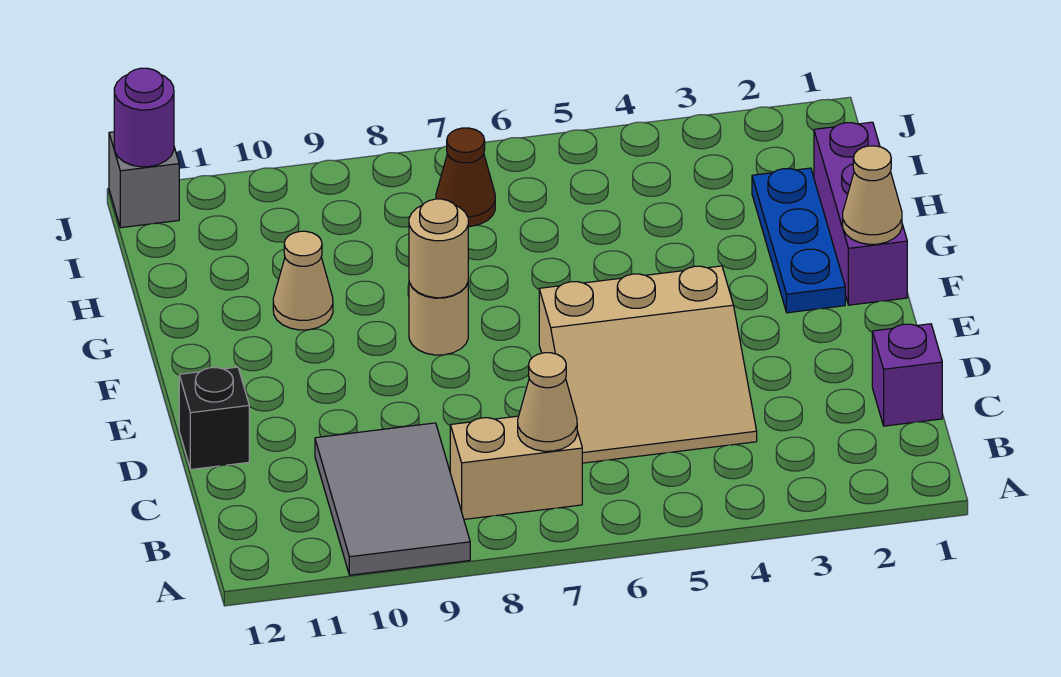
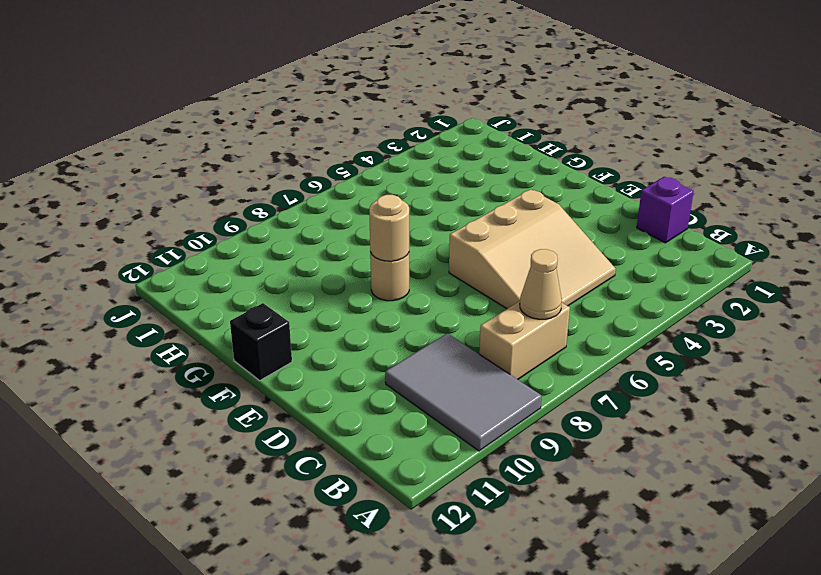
black 1x1 brick [230,303,292,380] -> black 1x1 brick moved to [179,367,249,469]
none -> purple 1x3 brick [814,122,907,305]
none -> blue 1x3 plate [752,168,845,313]
none -> tan 1x1 cone [273,231,333,330]

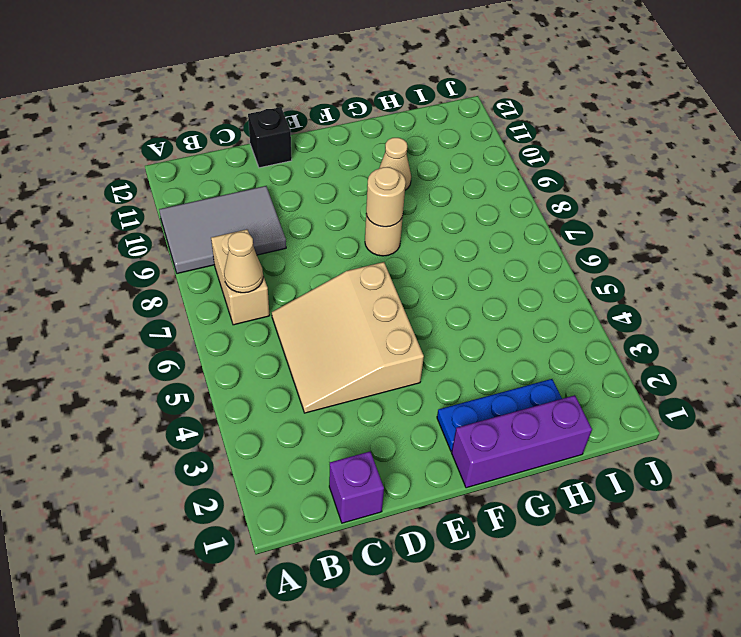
none -> brown 1x1 cone [436,128,495,226]
none -> grey 1x1 brick [109,132,179,228]
none -> tan 1x1 cone [843,146,902,244]

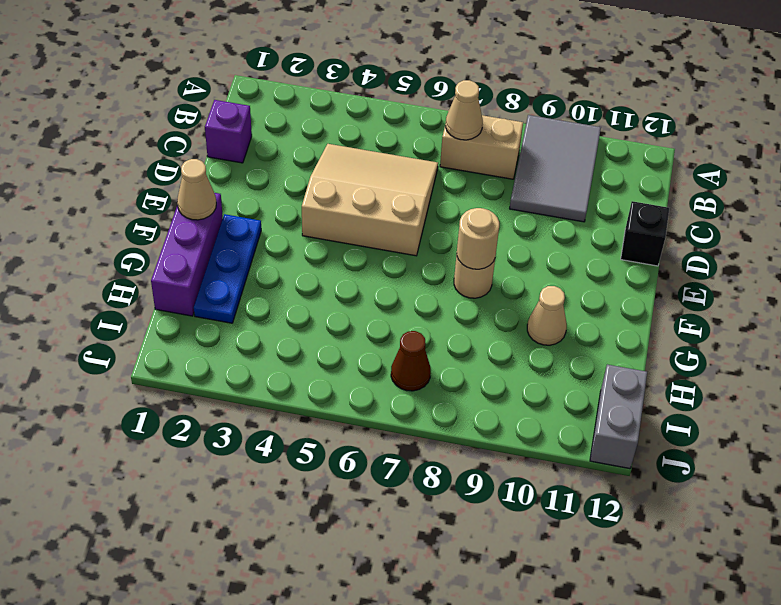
grey 1x2 brick [590,364,647,469] -> grey 1x1 brick [109,132,179,228]
none -> purple 1x1 round brick [114,68,174,167]

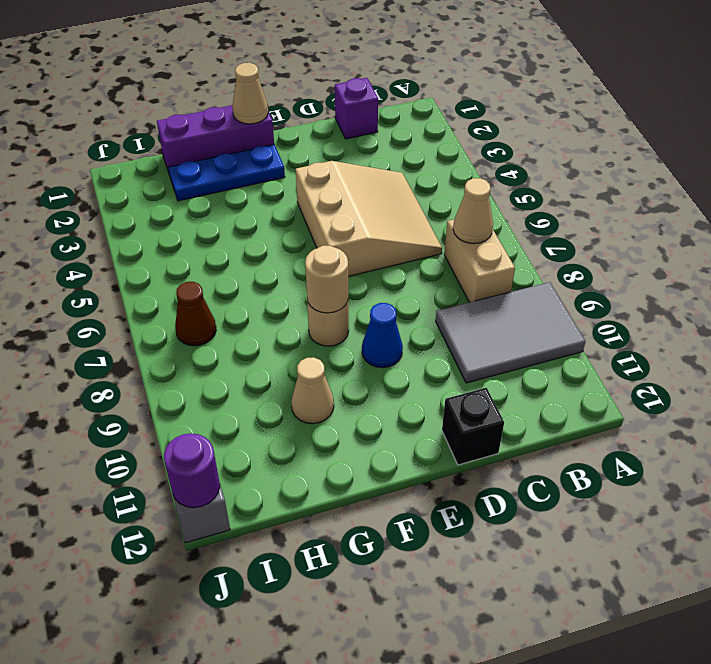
blue 1x1 cone [362,303,403,368] -> none

